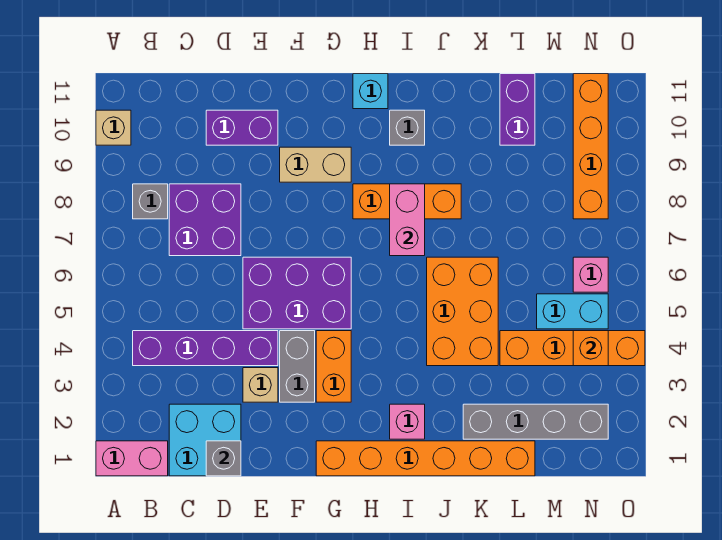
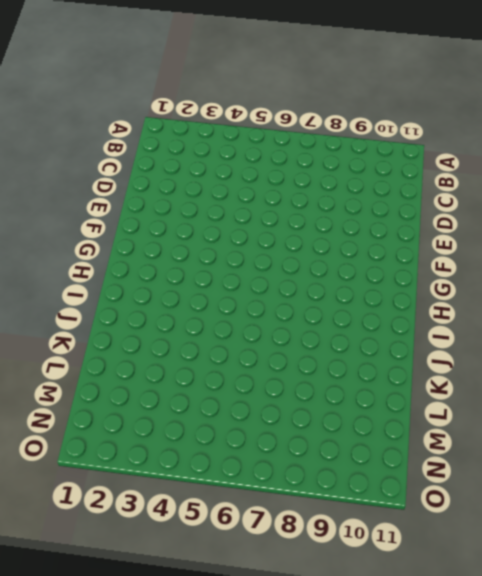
none -> pink 1x2 brick [96,441,168,476]
none -> tan 1x1 brick [96,110,131,145]
none -> purple 1x4 brick [133,331,278,366]

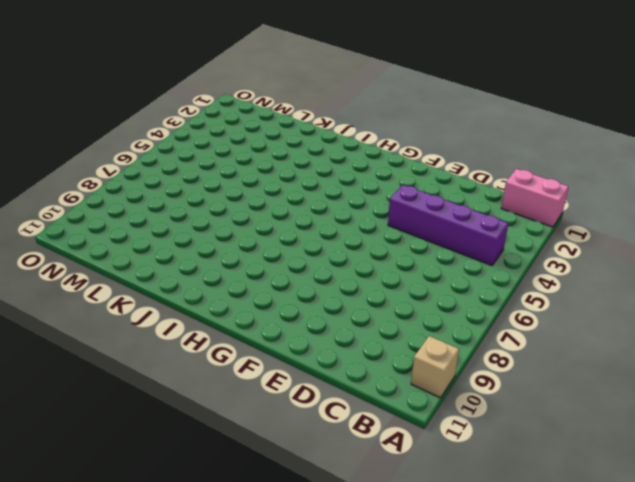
none -> grey 1x1 brick [133,184,168,219]
none -> cyan 2x2 brick [169,404,241,476]
none -> purple 2x2 brick [169,184,241,256]

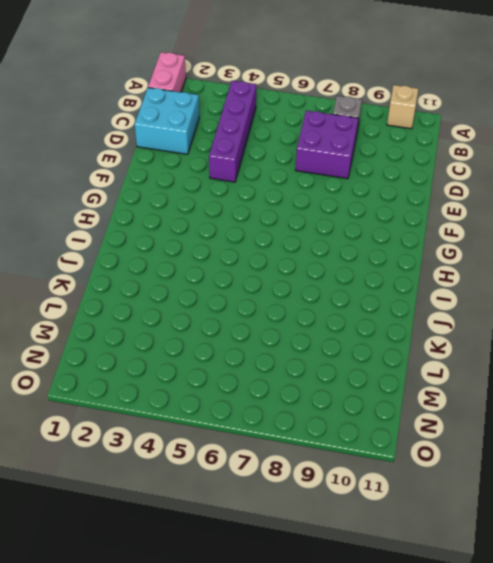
none -> purple 1x2 brick [206,110,278,145]
none -> tan 1x1 brick [243,368,278,402]
none -> purple 2x3 brick [243,257,351,329]

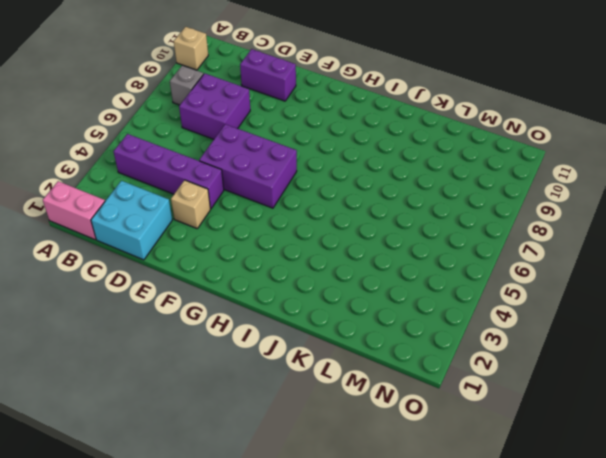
none -> grey 1x2 brick [280,331,315,402]
none -> tan 1x2 brick [280,147,351,182]
none -> orange 1x6 brick [316,441,535,476]

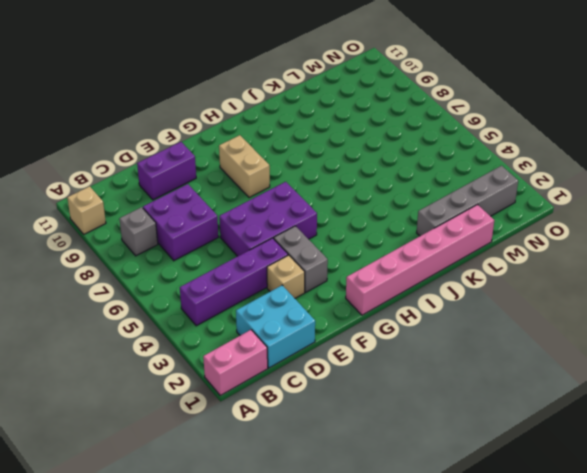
pink 1x6 brick [346,205,494,315] -> orange 1x6 brick [316,441,535,476]
tan 1x2 brick [219,135,270,198] -> tan 1x2 brick turned to [280,147,351,182]
none -> orange 1x2 brick [316,331,351,402]
none -> orange 1x3 brick [353,184,461,219]
none -> cyan 1x1 brick [353,74,388,109]

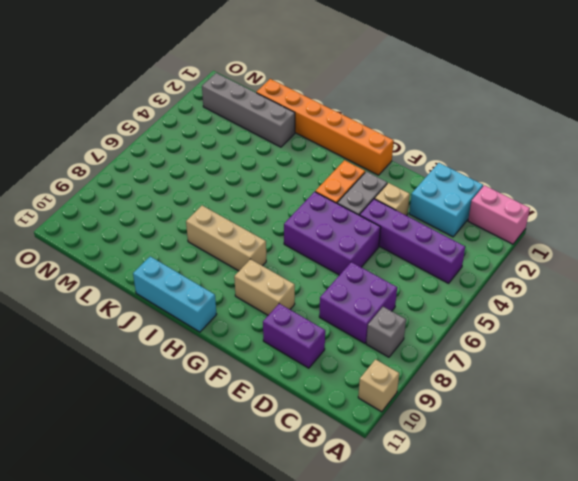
tan 1x3 brick [186,206,266,271] -> orange 1x3 brick [353,184,461,219]
cyan 1x3 brick [133,256,217,332] -> cyan 1x1 brick [353,74,388,109]
none -> pink 1x1 brick [390,404,425,439]
none -> grey 1x1 brick [390,110,425,145]
none -> orange 2x3 brick [427,257,498,366]

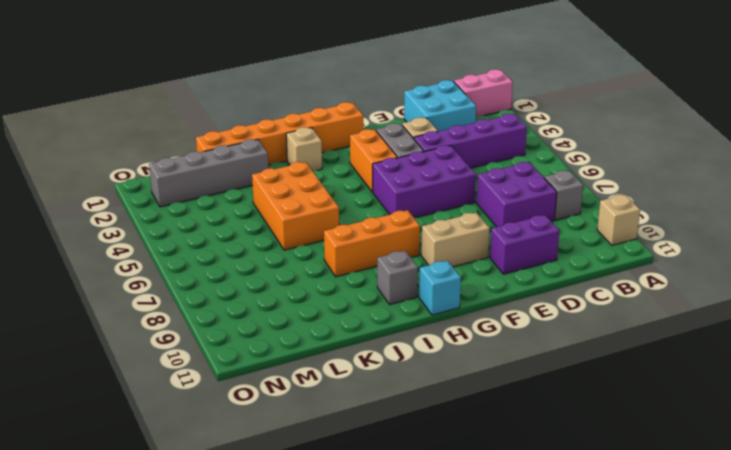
tan 1x1 brick [286,127,322,171] -> pink 1x1 brick [390,404,425,439]
none -> orange 1x4 brick [500,331,645,366]
none -> purple 1x2 brick [500,74,535,145]
none -> cyan 1x2 brick [537,294,608,329]

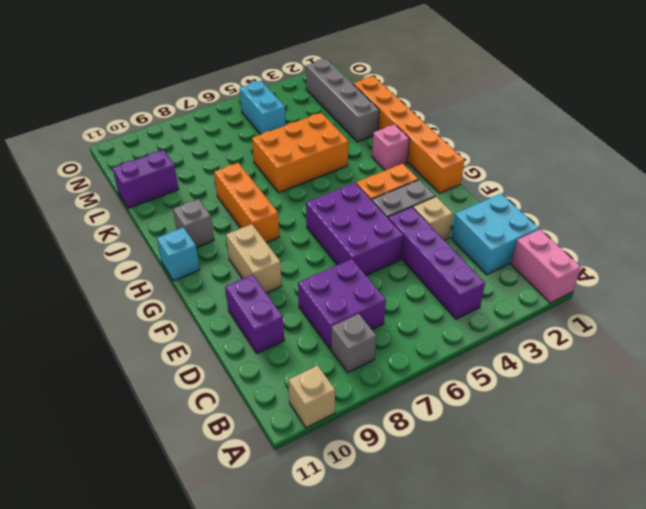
none -> orange 1x4 brick [500,331,645,366]
none -> pink 1x1 brick [573,257,608,292]
none -> orange 1x4 brick [573,74,608,219]

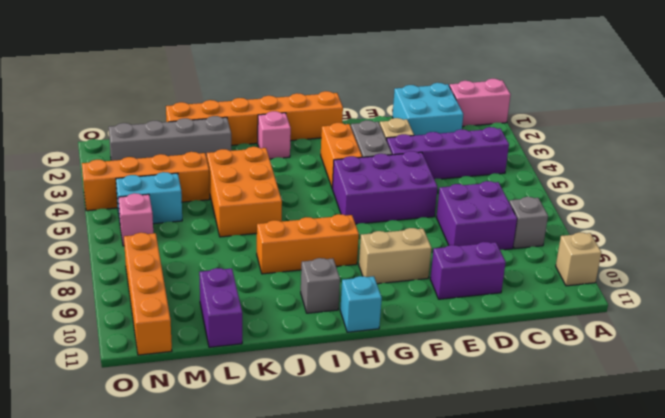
none -> grey 1x1 brick [206,441,241,476]
none -> pink 1x2 brick [390,184,425,256]
none -> orange 1x1 brick [573,331,608,366]

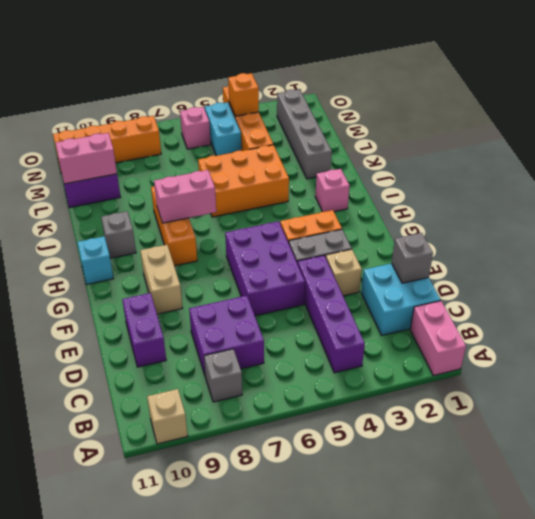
pink 1x2 brick [55,133,117,184] -> none
none -> orange 1x6 brick [316,441,535,476]

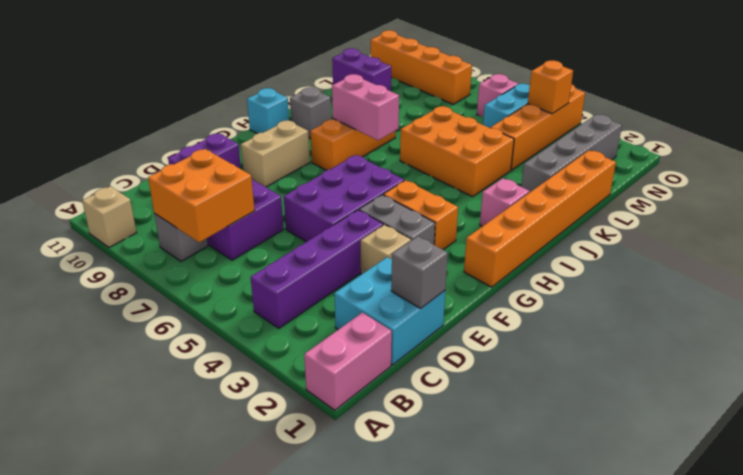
orange 2x2 brick [148,149,255,242] -> none

